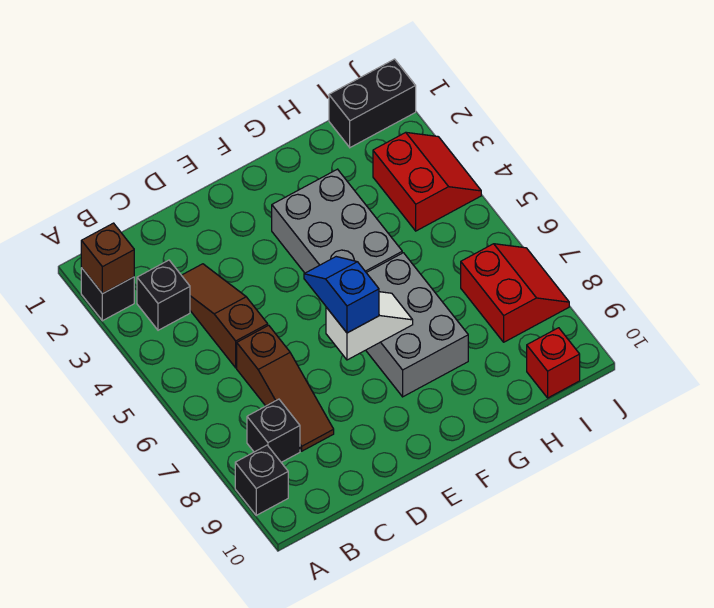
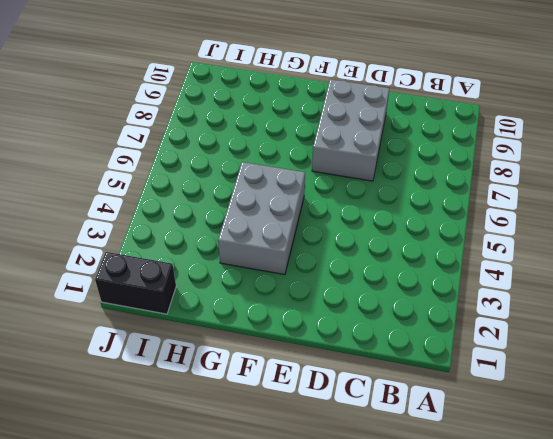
grey 2x3 brick [312,79,389,181] -> grey 2x3 brick moved to [366,253,468,397]
none -> black 1x1 brick [81,268,134,321]
none -> black 1x1 brick [235,445,288,515]
none -> black 1x1 brick [137,260,190,330]

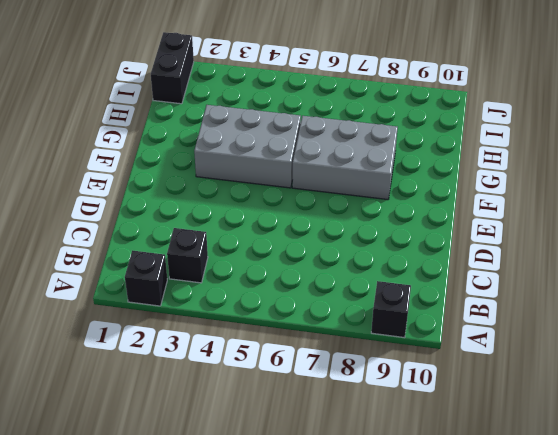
none -> black 1x1 brick [247,399,300,462]
none -> brown 1x3 slope [182,264,268,368]
none -> brown 1x3 slope [237,325,334,451]

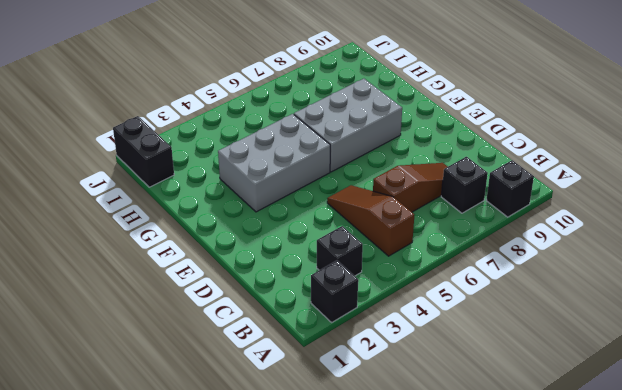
brown 1x3 slope [327,185,414,256] -> brown 1x3 slope turned to [182,264,268,368]
none -> red 2x2 slope [373,132,481,231]
none -> red 2x2 slope [461,244,569,342]
none -> red 1x1 brick [527,328,580,398]

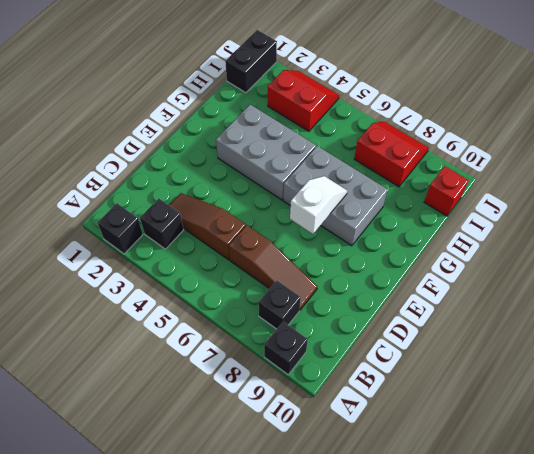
none -> brown 1x1 brick [81,223,134,294]
none -> blue 1x2 slope [304,257,379,333]

